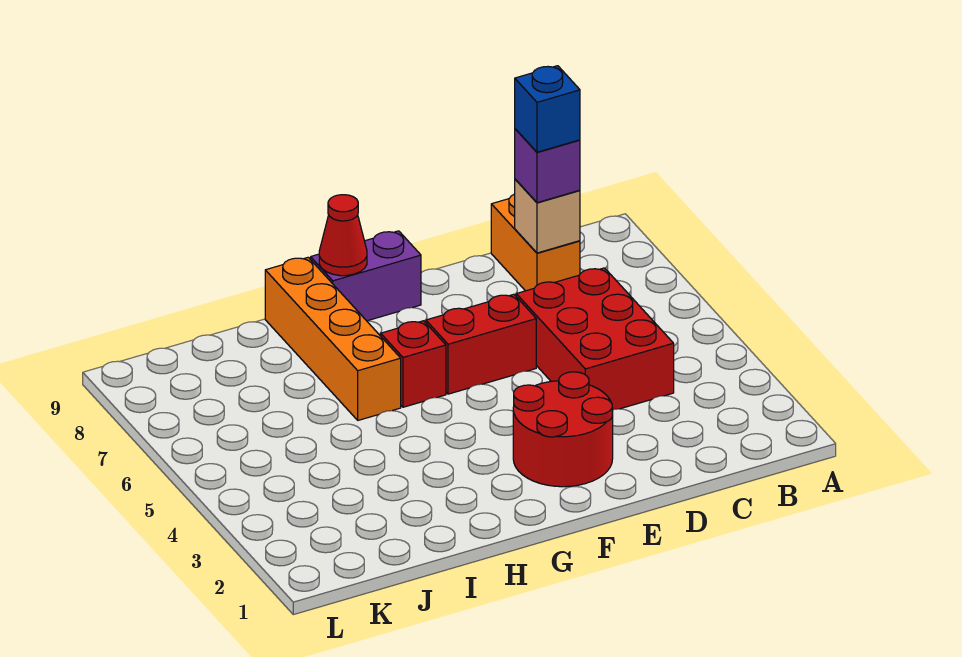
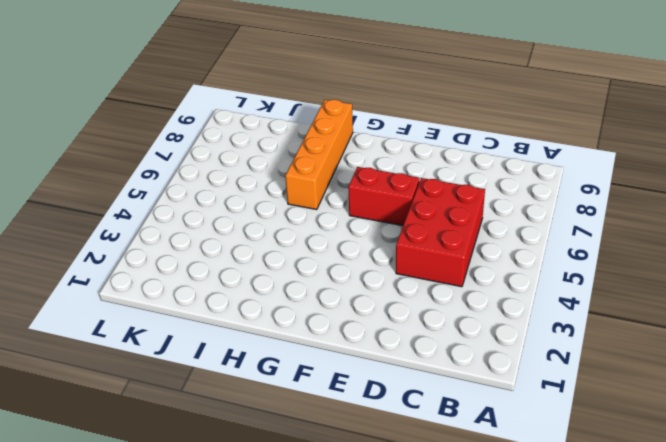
none -> orange 1x2 brick [491,194,580,291]
none -> red 2x2 round brick [513,372,613,487]

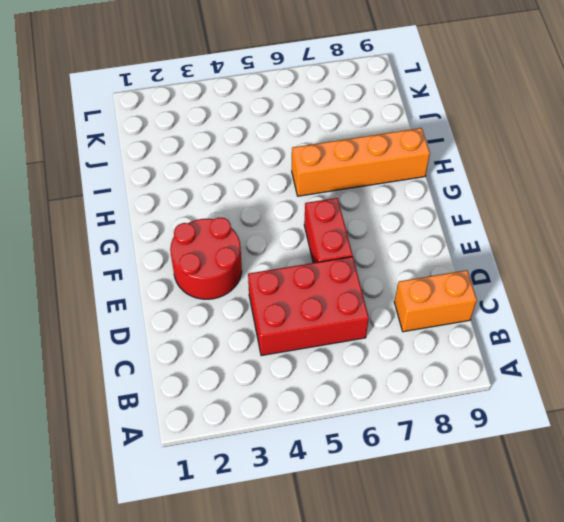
none -> purple 1x2 brick [311,231,421,321]
none -> red 1x1 brick [381,321,446,407]

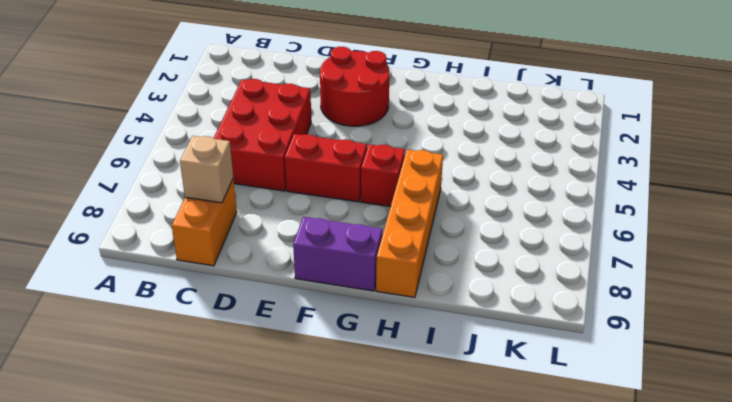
none -> red 1x1 cone [319,195,367,276]
none -> purple 1x1 brick [515,129,580,203]

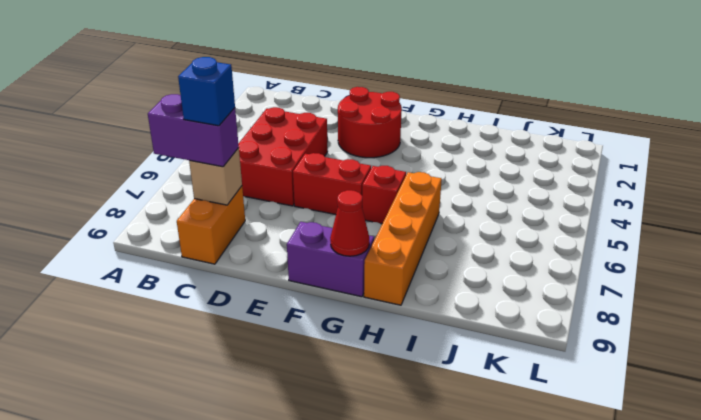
purple 1x2 brick [148,94,239,167] -> purple 1x1 brick [515,129,580,203]

